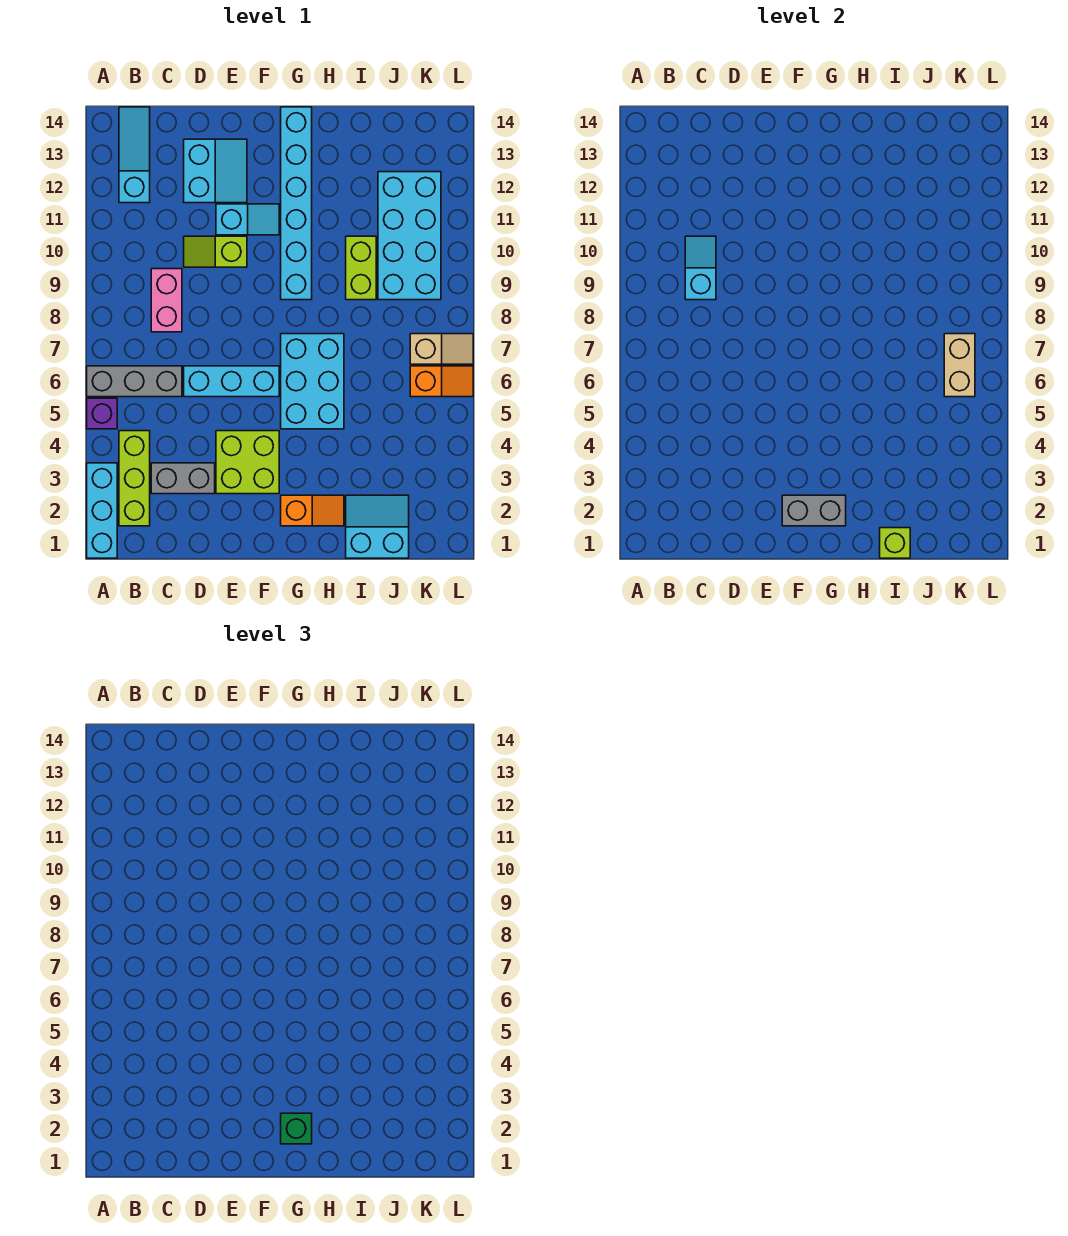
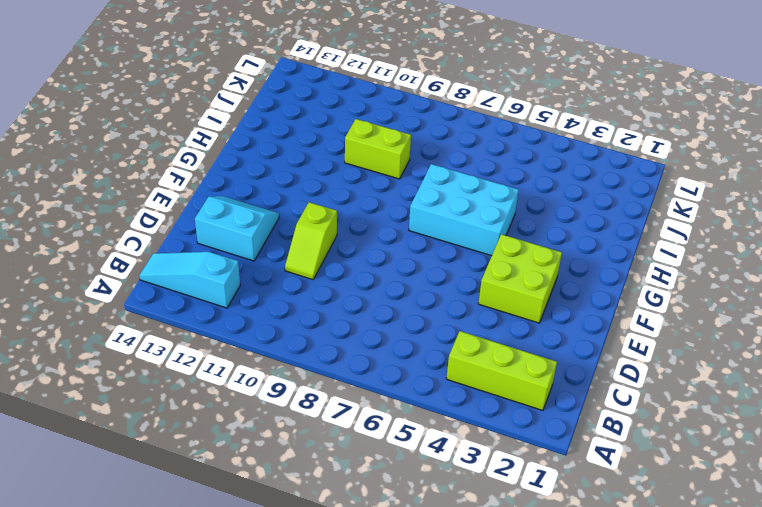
none -> cyan 1x3 brick [87,463,117,558]
none -> purple 1x1 brick [87,398,117,429]
none -> grey 1x3 brick [87,366,182,397]

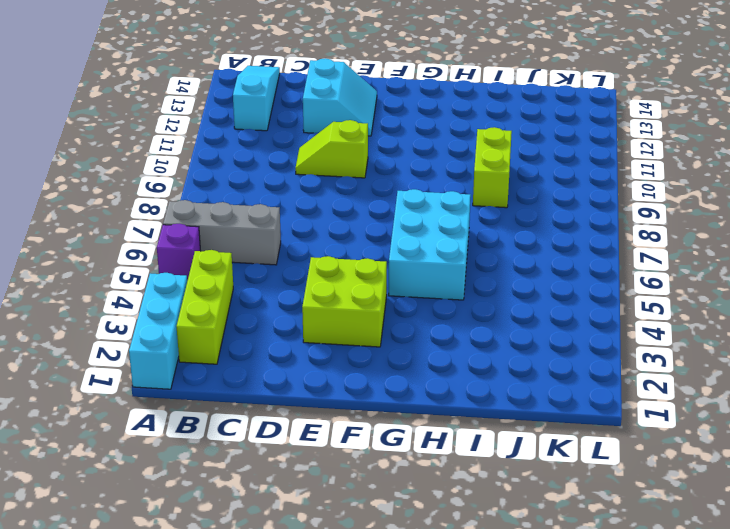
none -> grey 1x2 brick [151,463,215,494]
none -> pink 1x2 brick [151,269,182,332]
none -> cyan 1x3 brick [184,366,279,397]

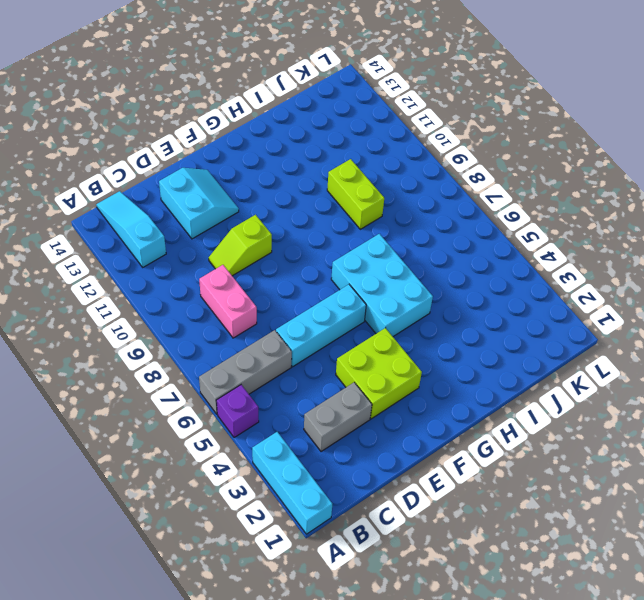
none -> lime 1x3 brick [119,431,150,526]
none -> cyan 1x2 slope [216,204,279,235]
none -> orange 1x2 slope [281,495,344,526]

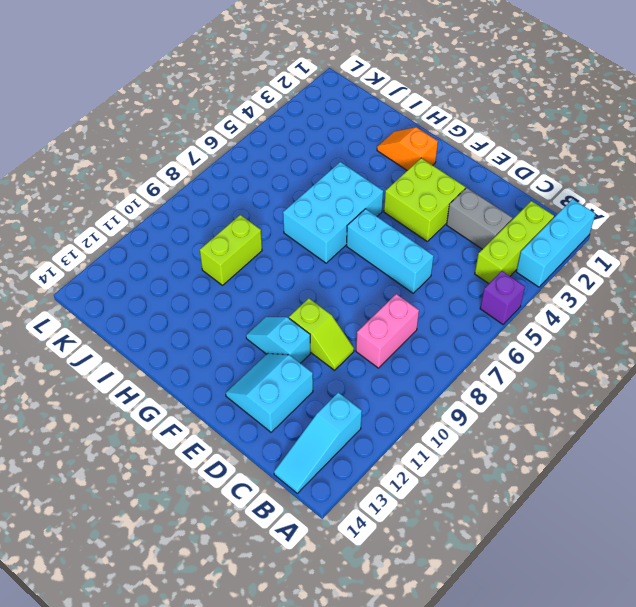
none -> grey 1x3 brick [87,366,182,397]
none -> cyan 1x6 brick [281,107,312,300]
none -> cyan 2x2 slope [346,495,409,558]

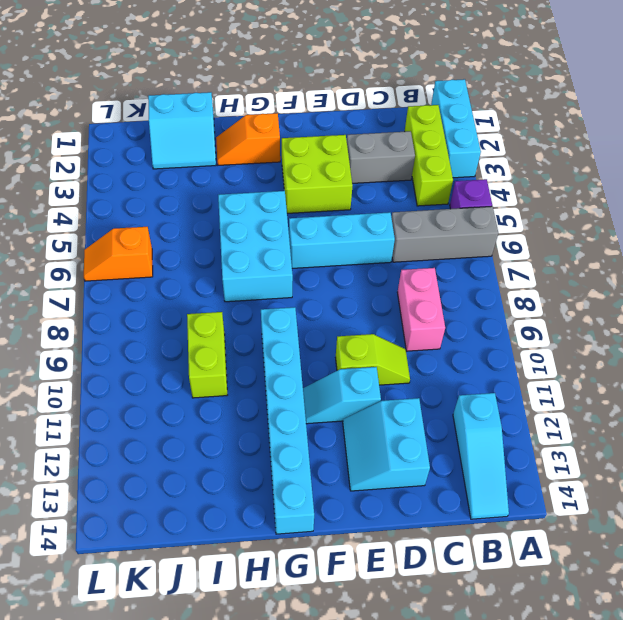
none -> cyan 2x4 brick [378,172,441,300]
none -> tan 1x2 slope [410,334,473,364]
none -> cyan 1x2 slope [685,236,716,300]

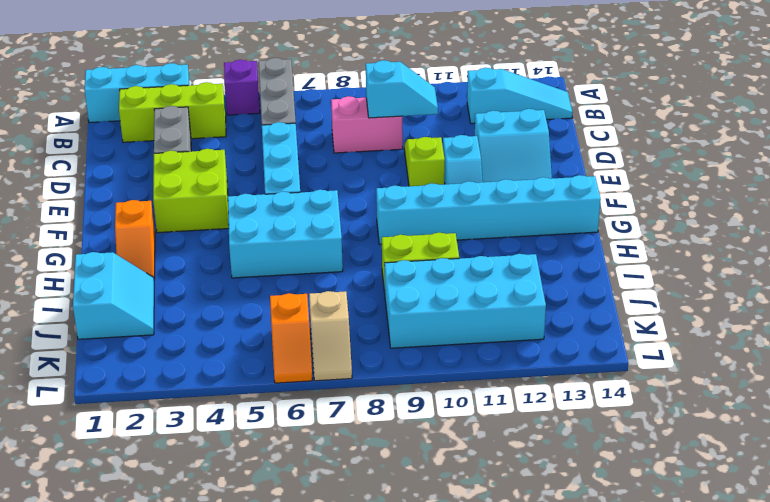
none -> grey 1x2 brick [782,495,846,526]
none -> lime 1x1 brick [880,528,910,558]
none -> tan 1x2 brick [944,334,975,397]

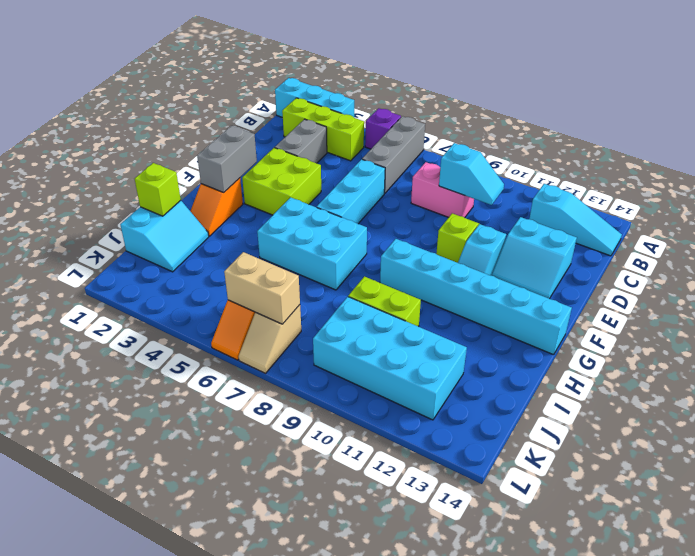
none -> green 1x1 brick [281,1113,312,1144]

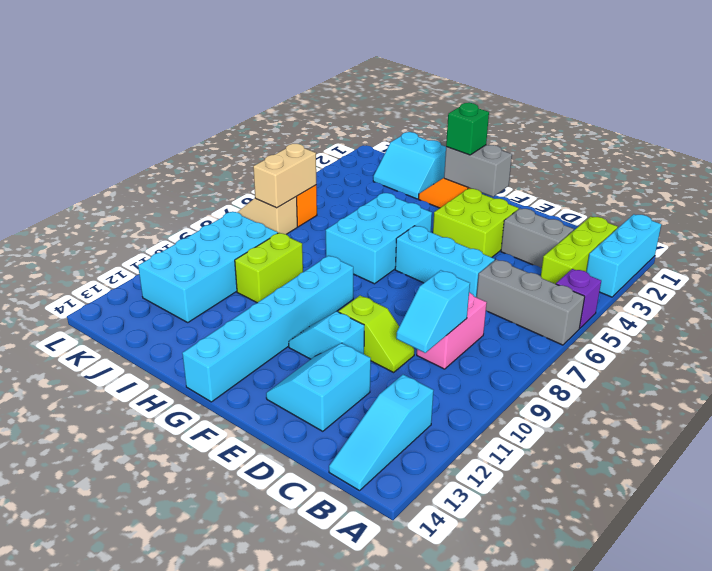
none -> lime 1x1 brick [880,528,910,558]

